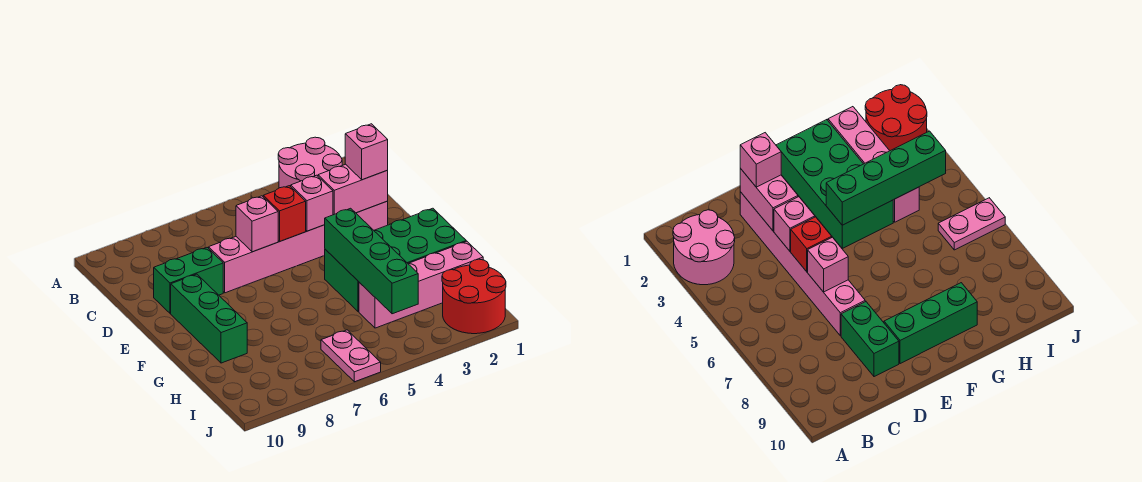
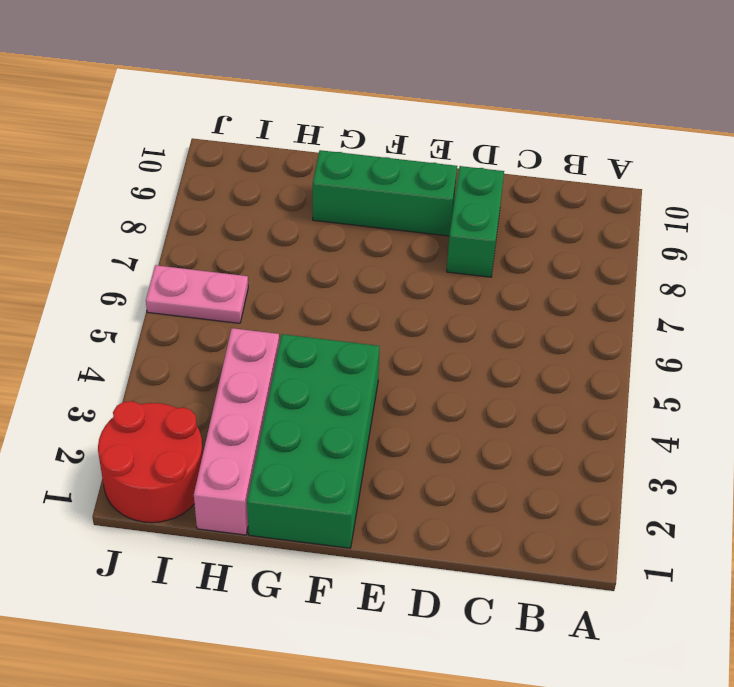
none -> pink 2x2 round brick [278,137,342,188]
none -> pink 1x6 brick [209,201,388,293]
none -> pink 1x2 brick [318,164,388,215]

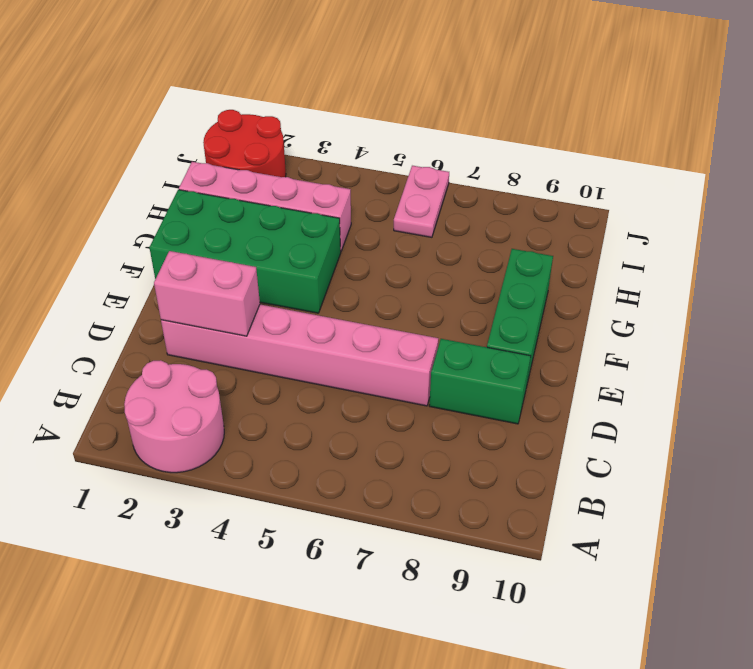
none -> pink 1x1 brick [291,175,333,231]
none -> red 1x1 brick [263,186,306,241]
none -> pink 1x1 brick [236,196,278,252]

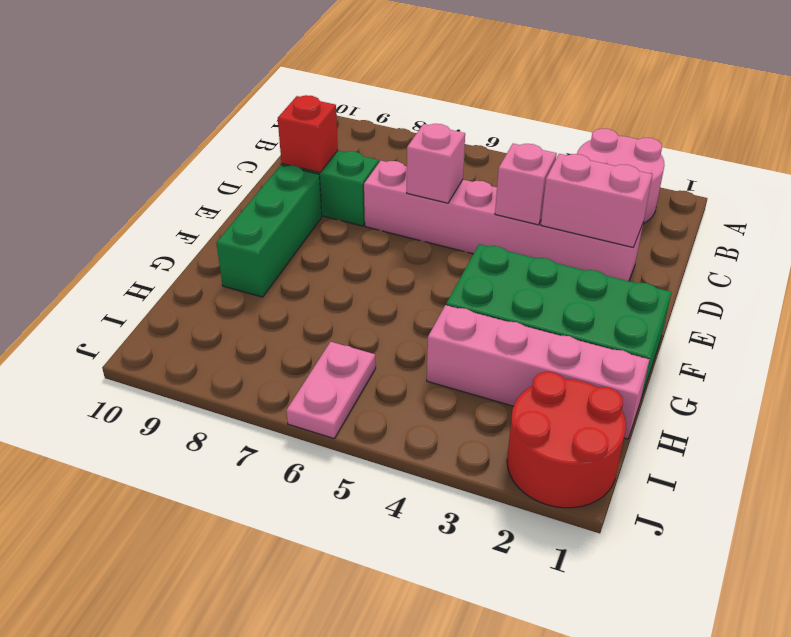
red 1x1 brick [278,95,338,173] -> red 1x1 brick moved to [263,186,306,241]
none -> green 1x4 brick [325,208,418,314]
none -> pink 1x1 brick [345,124,388,180]

